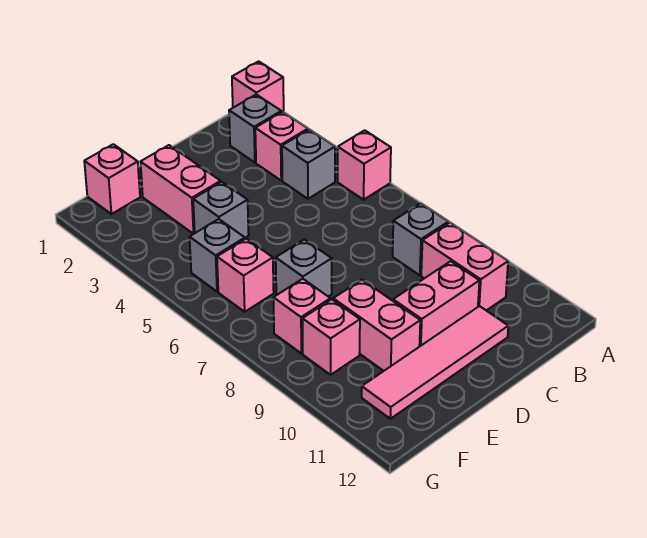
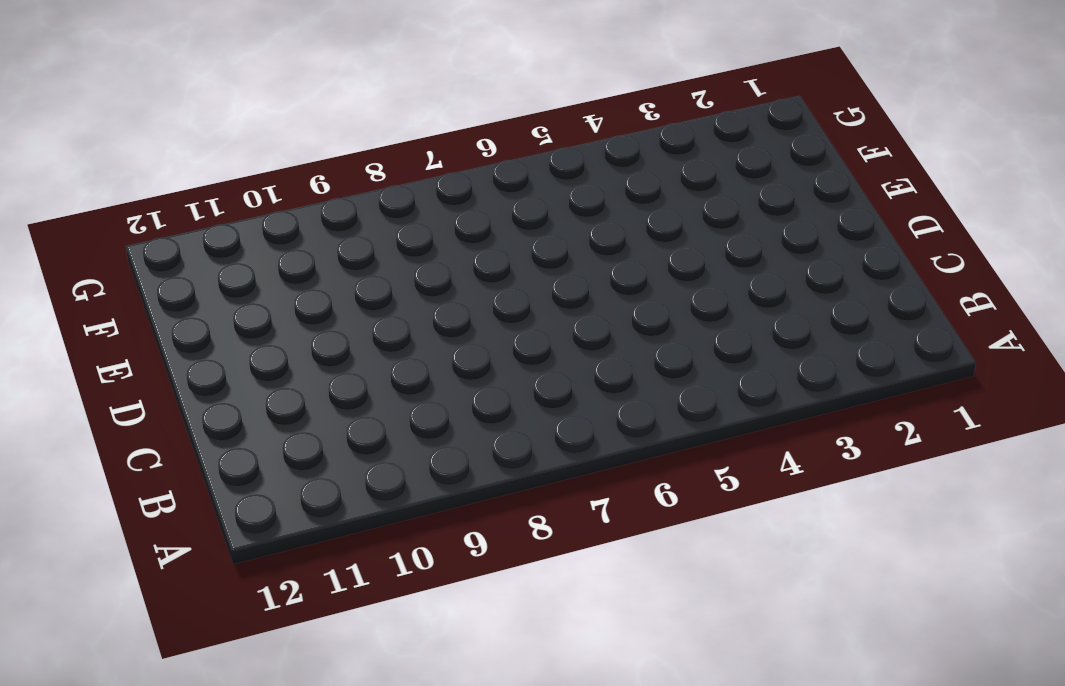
none -> pink 1x1 brick [232,61,284,112]
none -> pink 1x1 brick [338,130,391,200]
none -> grey 1x1 brick [229,94,281,162]

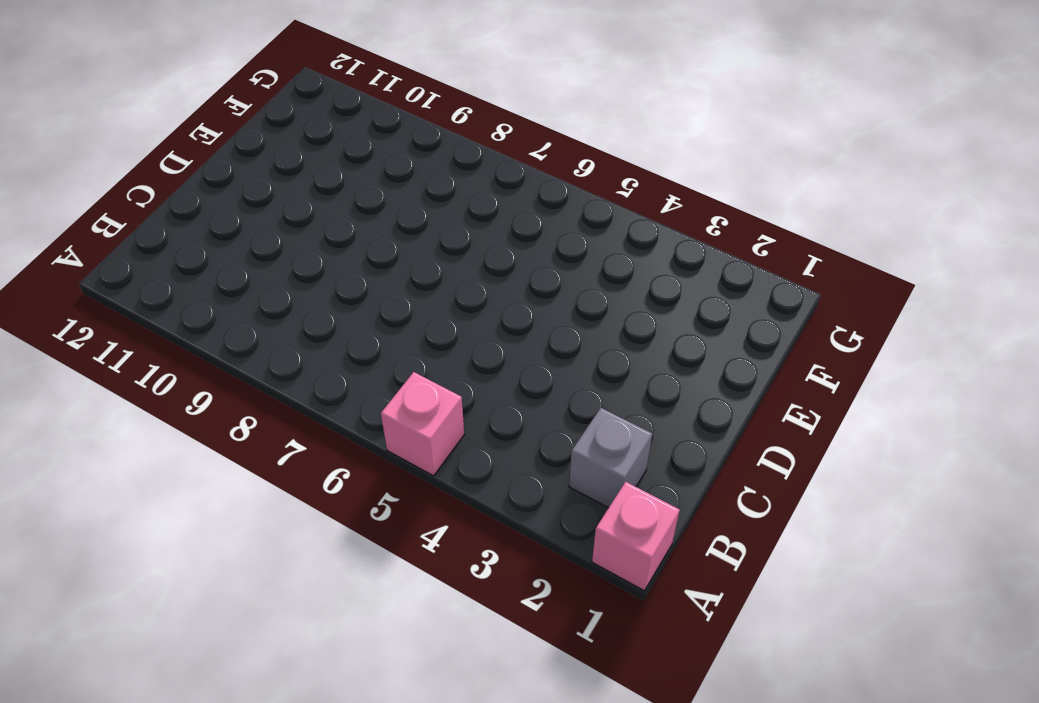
none -> pink 1x1 brick [255,112,308,180]
none -> grey 1x1 brick [282,130,335,199]
none -> grey 1x1 brick [393,203,448,275]

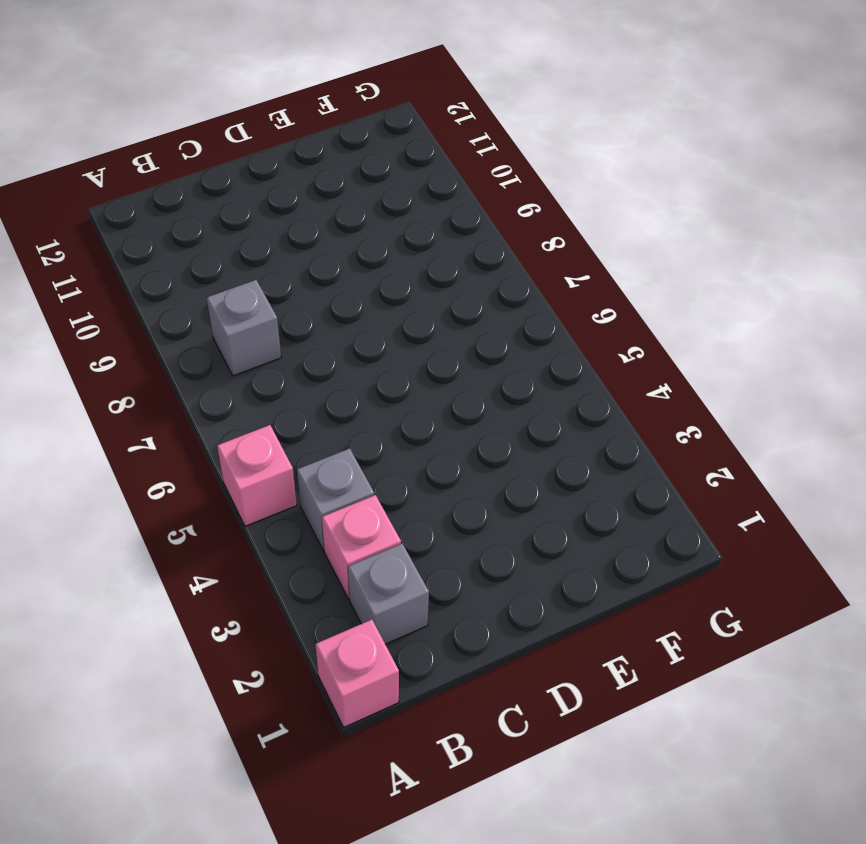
none -> pink 1x2 brick [421,223,508,310]
none -> pink 1x2 brick [393,261,479,347]
none -> pink 1x4 tile [362,306,508,419]

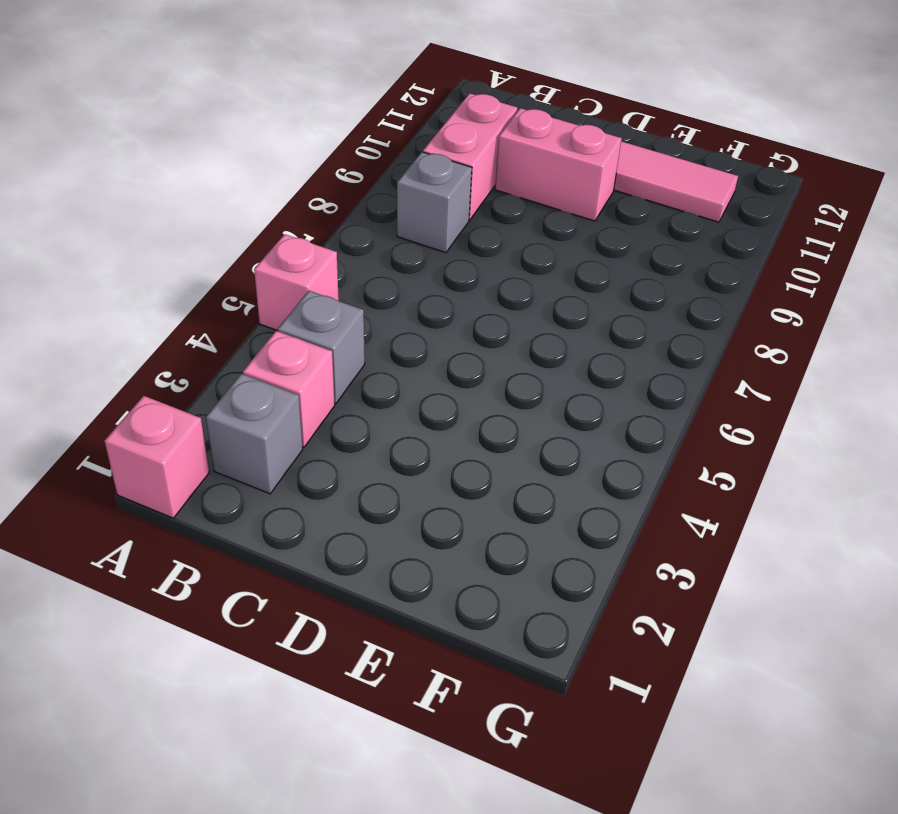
none -> pink 1x2 brick [141,145,221,234]
none -> grey 1x1 brick [193,182,249,238]
none -> grey 1x1 brick [276,240,332,297]

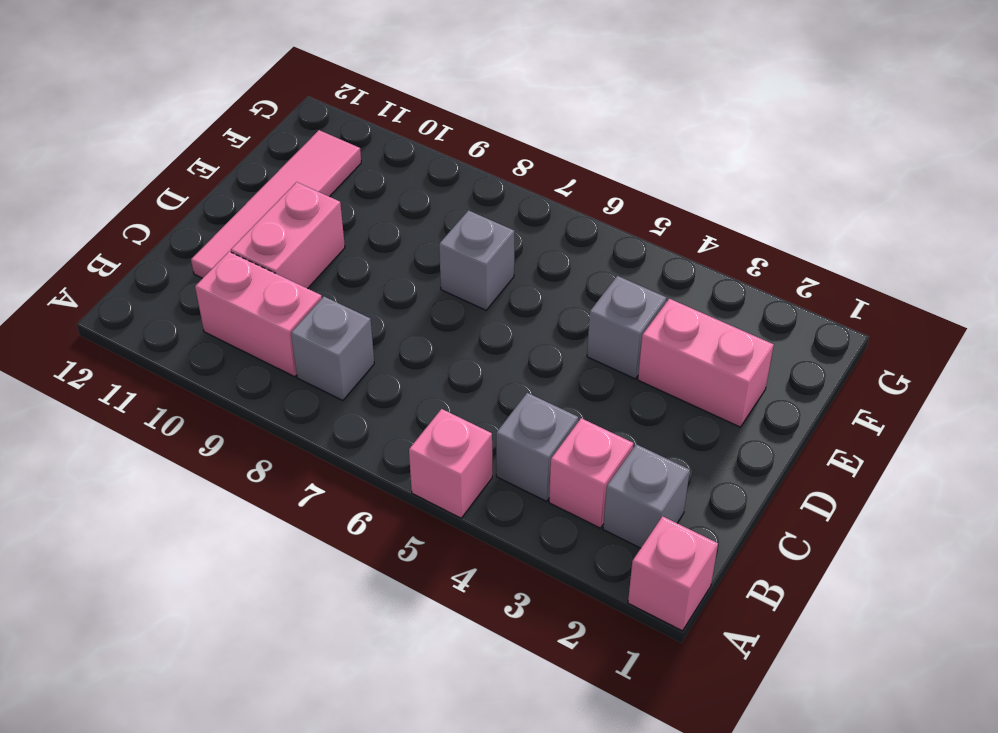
none -> pink 1x2 brick [333,280,420,371]
none -> pink 1x1 brick [84,144,140,214]
none -> grey 1x1 brick [190,219,245,292]

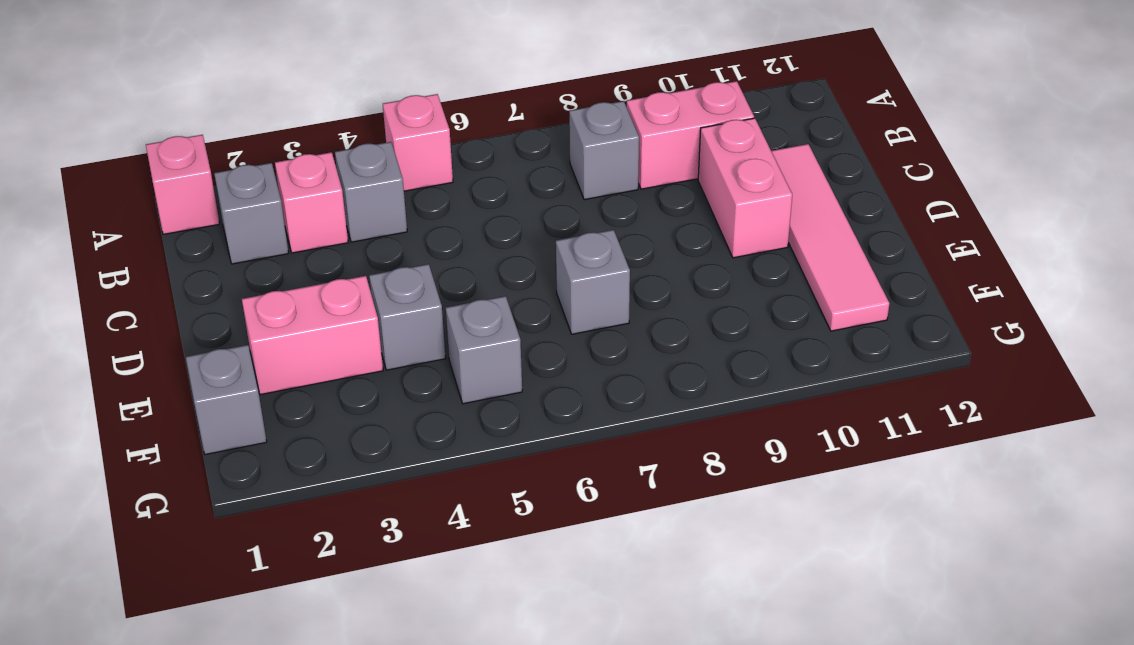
grey 1x1 brick [186,345,267,455] -> pink 1x1 brick [84,144,140,214]
none -> pink 1x2 brick [333,280,420,371]
none -> pink 1x1 brick [217,239,274,312]
none -> pink 1x1 brick [273,279,330,353]

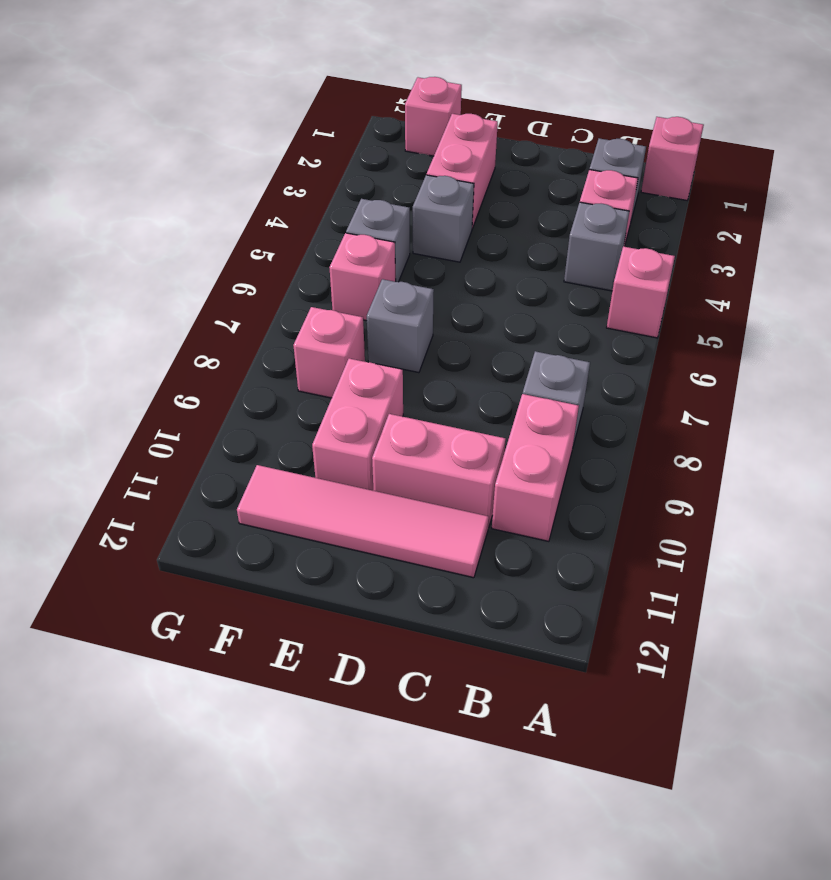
none -> pink 1x1 brick [302,299,360,375]

